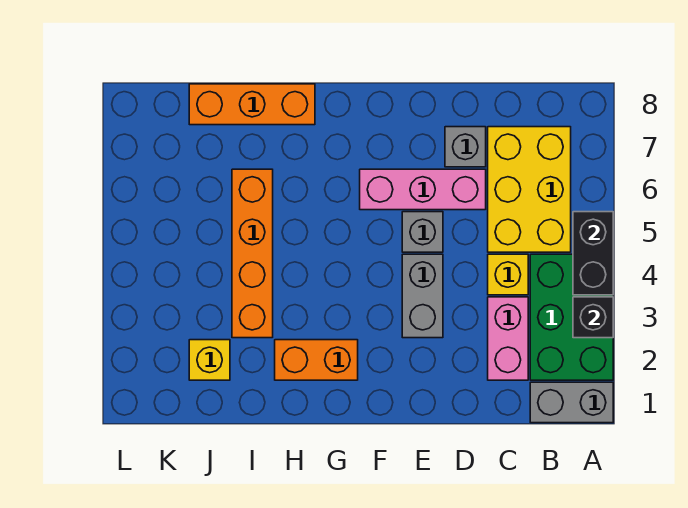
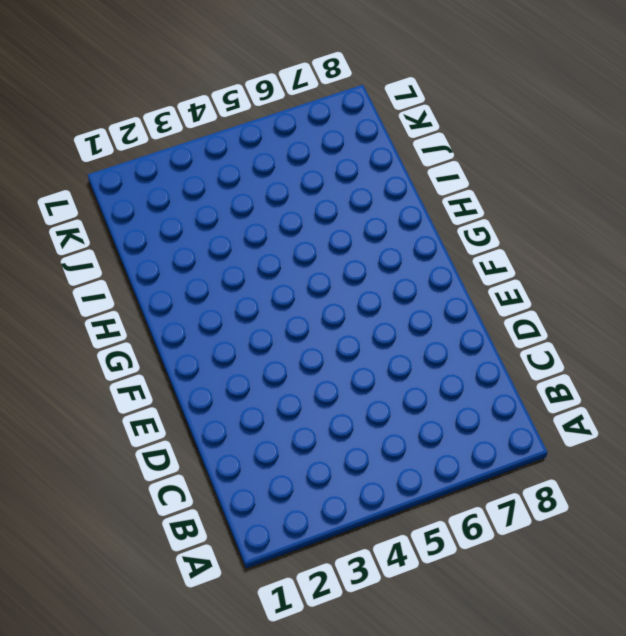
none -> grey 1x2 brick [530,382,613,423]
none -> green 2x3 brick [530,254,613,380]
none -> yellow 2x3 brick [488,127,571,252]

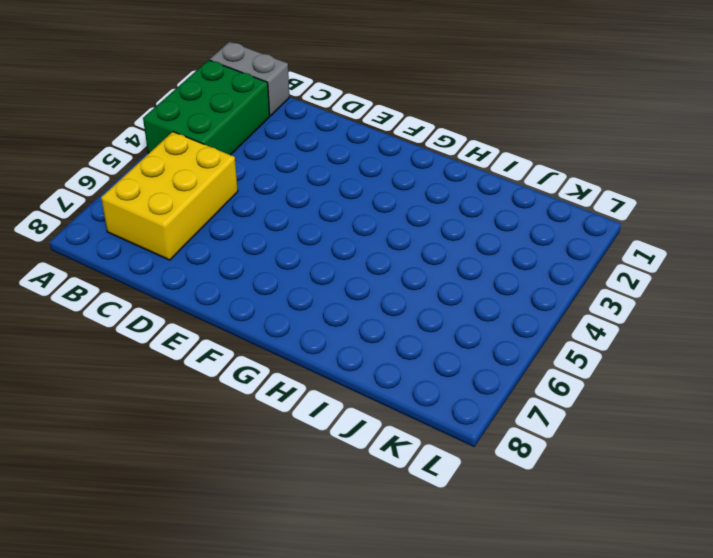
none -> pink 1x2 brick [488,297,528,380]
none -> yellow 1x1 brick [488,254,528,295]
none -> pink 1x3 brick [360,169,486,210]

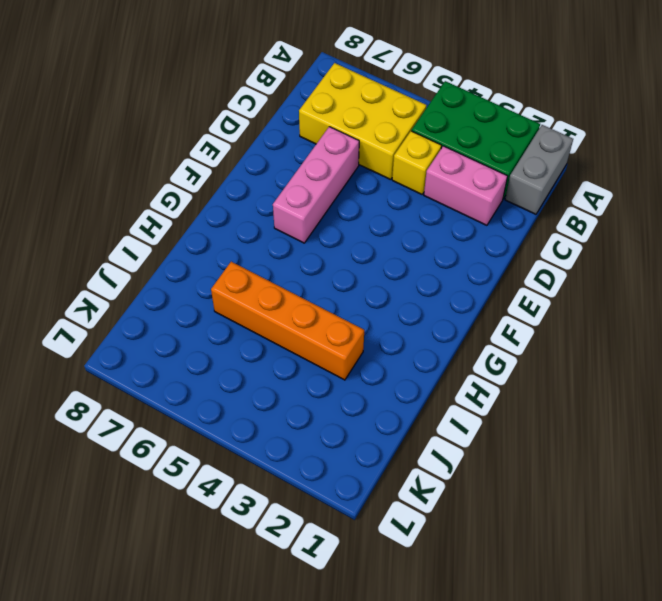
none -> grey 1x1 brick [445,127,486,167]
none -> grey 1x2 brick [402,254,443,338]
none -> grey 1x1 brick [402,212,443,252]

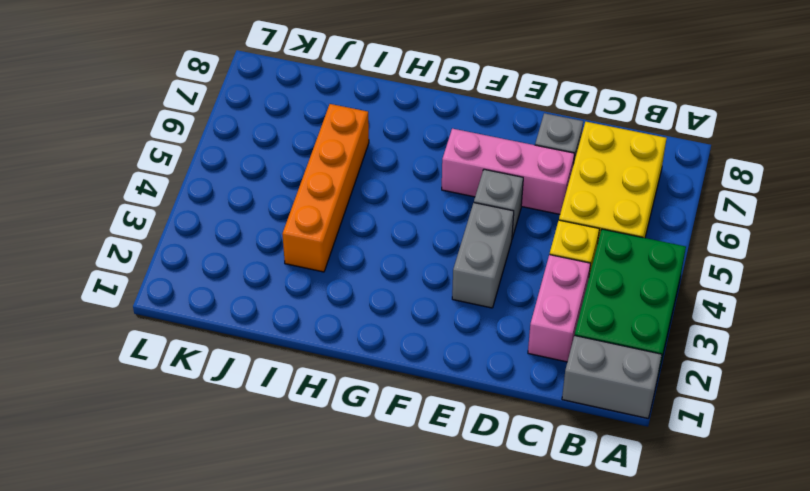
none -> orange 1x2 brick [275,340,358,380]
none -> orange 1x3 brick [189,84,315,125]
none -> yellow 1x1 brick [189,340,230,380]

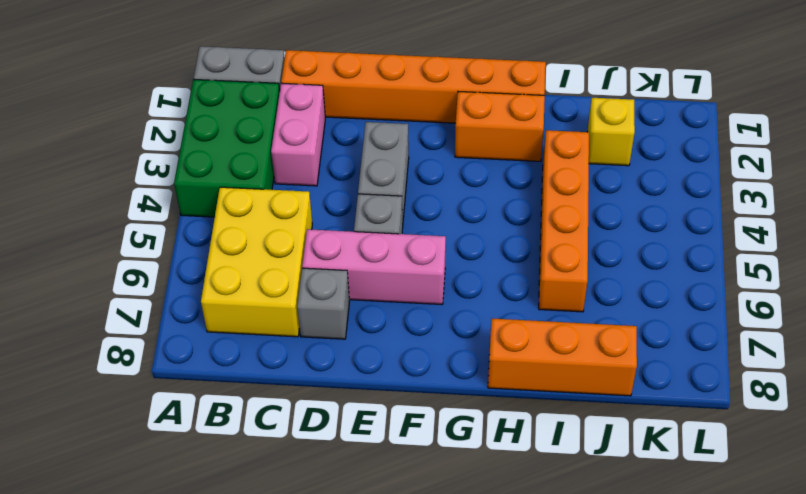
orange 1x6 brick [281,50,546,123] -> none
none -> yellow 1x1 brick [488,254,528,295]
none -> black 1x1 brick [573,297,613,338]
none -> black 1x2 brick [573,212,613,295]

